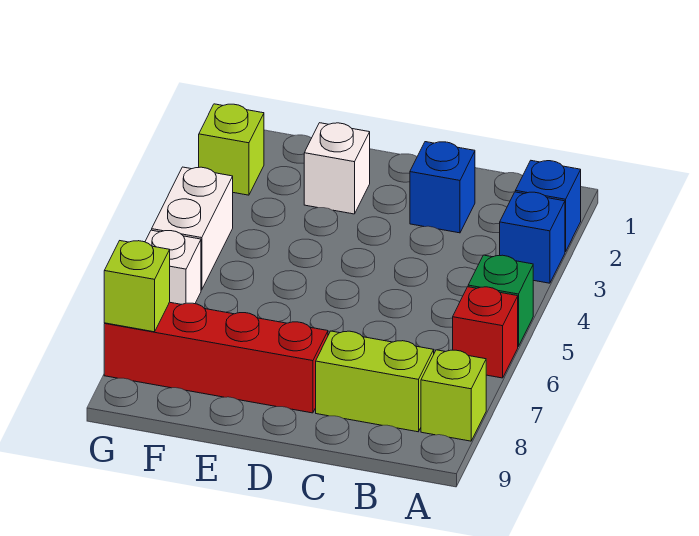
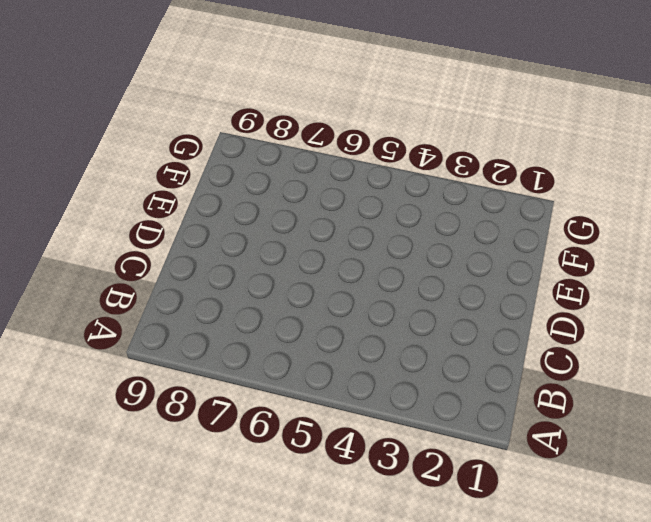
none -> blue 1x1 brick [515,161,581,252]
none -> blue 1x1 brick [500,192,565,283]
none -> green 1x1 brick [468,255,533,346]

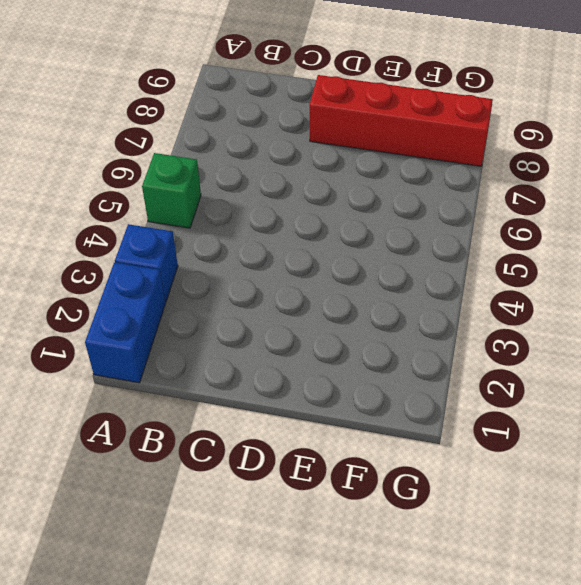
blue 1x2 brick [85,263,165,383] -> blue 1x1 brick [515,161,581,252]
none -> red 1x1 brick [453,287,518,378]
none -> lime 1x1 brick [421,350,486,441]
none -> lime 1x2 brick [316,331,434,432]

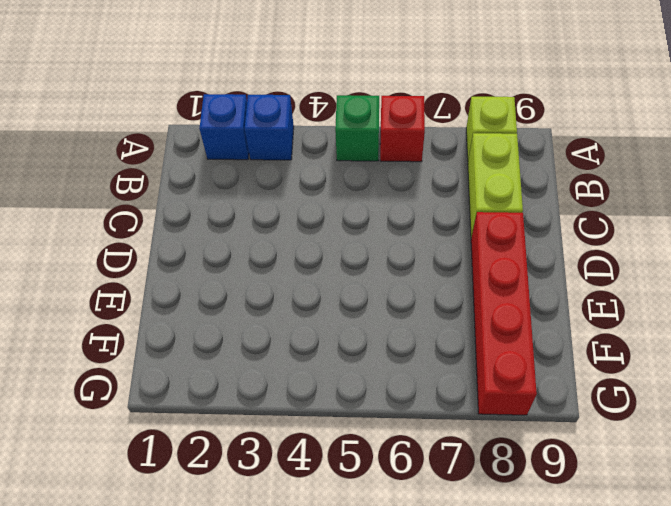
none -> blue 1x1 brick [410,142,475,233]
none -> white 1x1 brick [304,123,370,214]
none -> lime 1x1 brick [199,104,264,195]

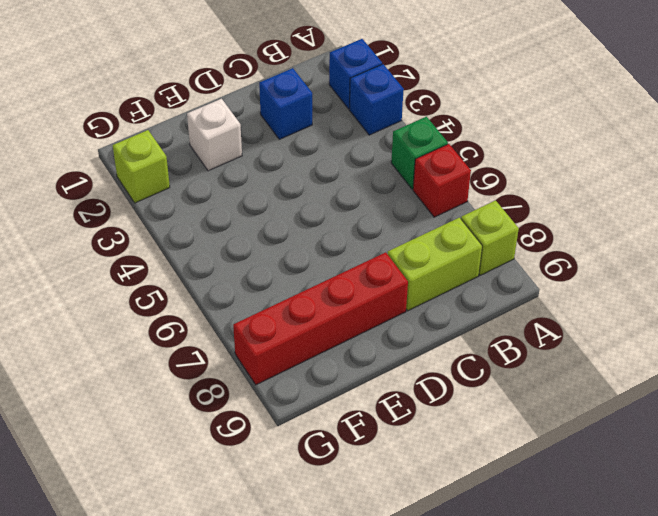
none -> white 1x2 brick [152,167,233,290]
none -> white 1x1 brick [145,230,201,304]
none -> lime 1x1 brick [104,241,170,332]

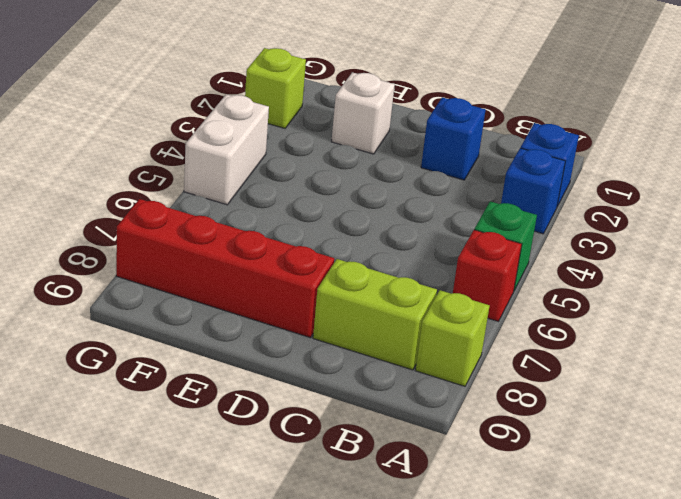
none -> white 1x1 brick [145,230,201,304]
none -> lime 1x1 brick [104,241,170,332]

